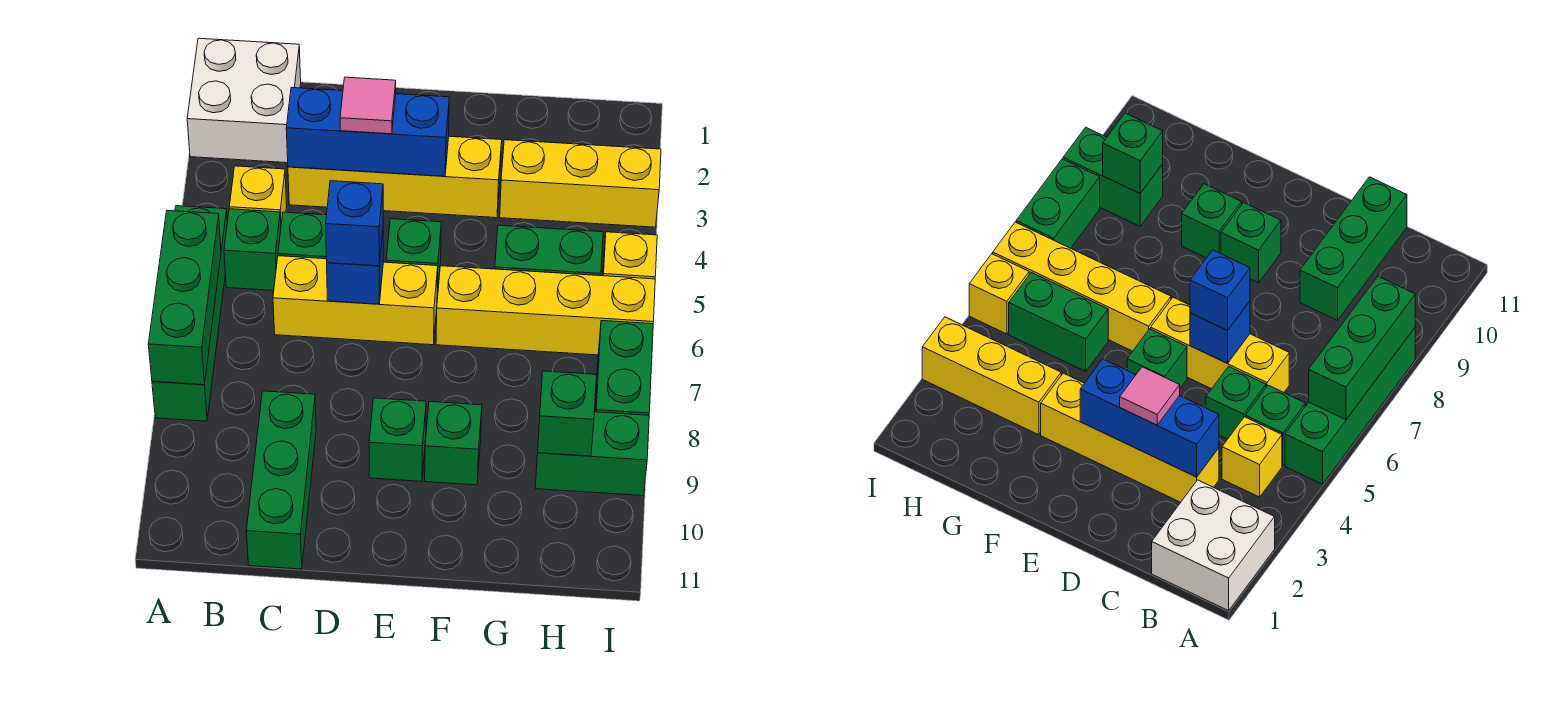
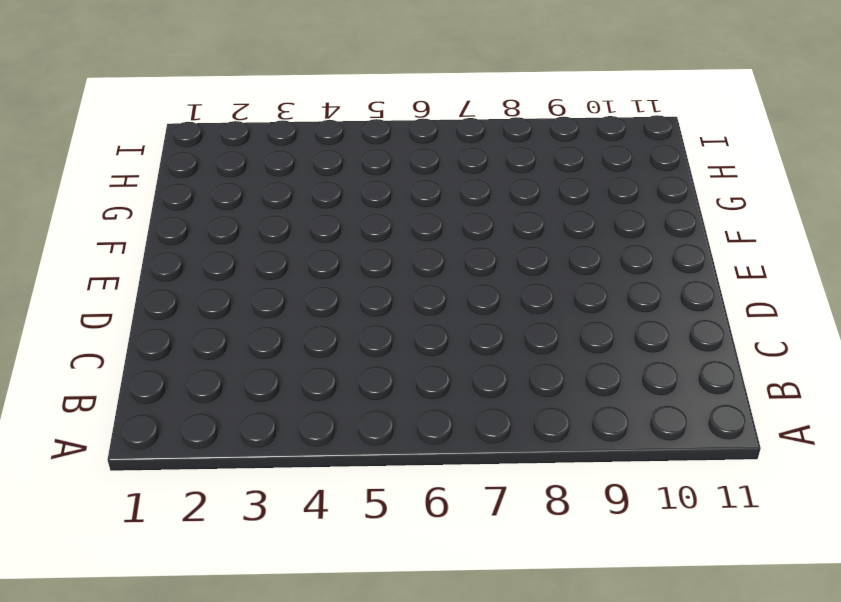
none -> white 2x2 brick [187,38,301,163]
none -> green 1x4 brick [152,206,227,421]
none -> yellow 1x1 brick [229,166,287,223]

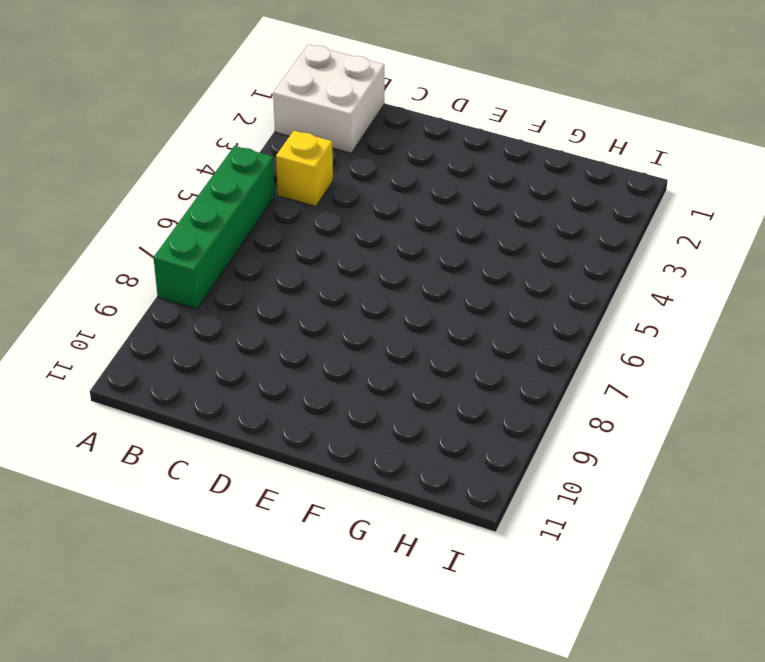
none -> green 1x1 brick [224,209,281,290]
none -> yellow 1x4 brick [288,136,502,218]
none -> green 1x1 brick [278,212,326,259]

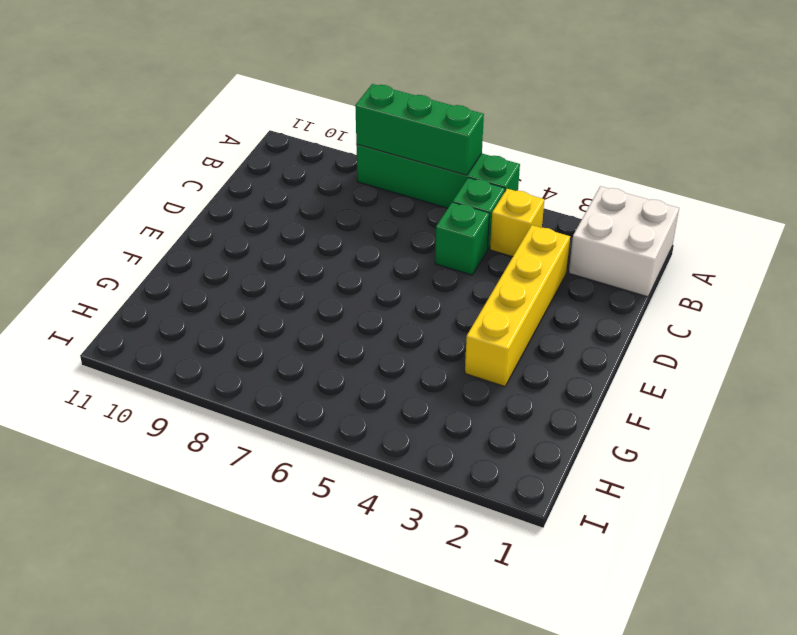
none -> yellow 1x3 brick [273,256,438,345]
none -> green 1x3 brick [246,391,316,569]
none -> green 1x1 brick [386,219,441,297]

